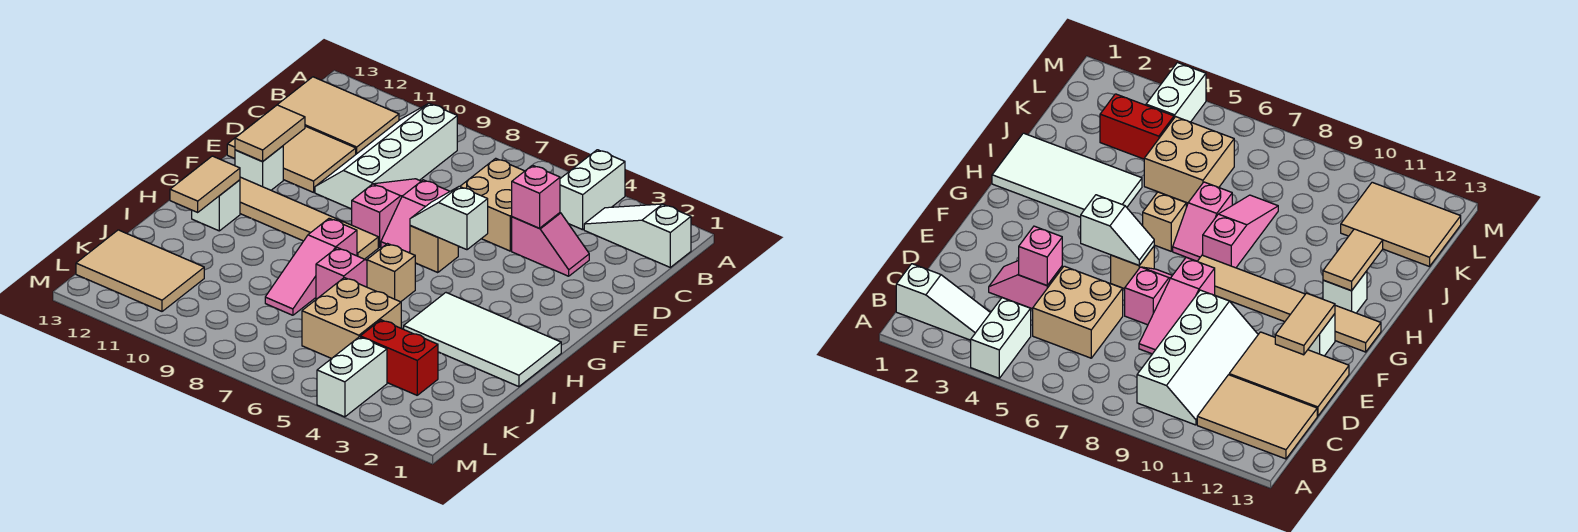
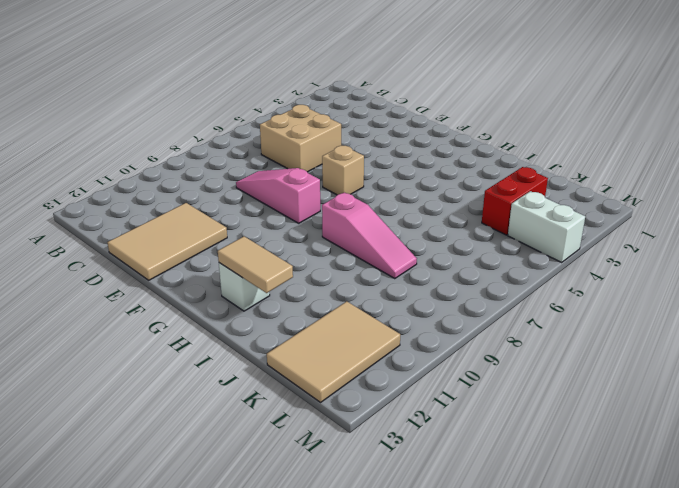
none -> white 1x2 brick [560,150,625,230]
none -> white 1x3 slope [584,204,691,267]
none -> white 2x4 slope [315,103,457,209]

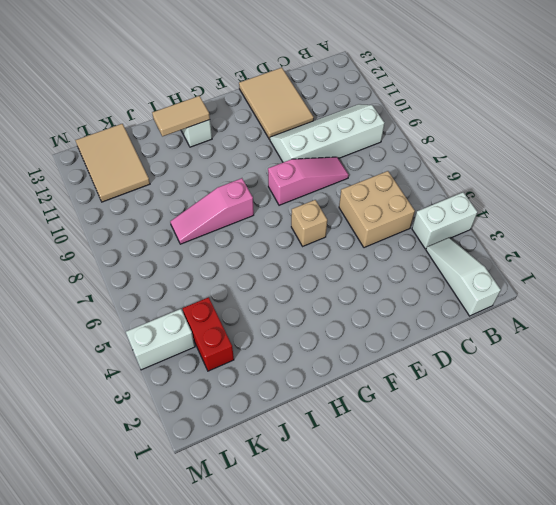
none -> tan 2x3 tile [277,77,399,154]
none -> pink 1x2 slope [512,213,589,276]
none -> pink 1x2 slope [381,180,450,253]

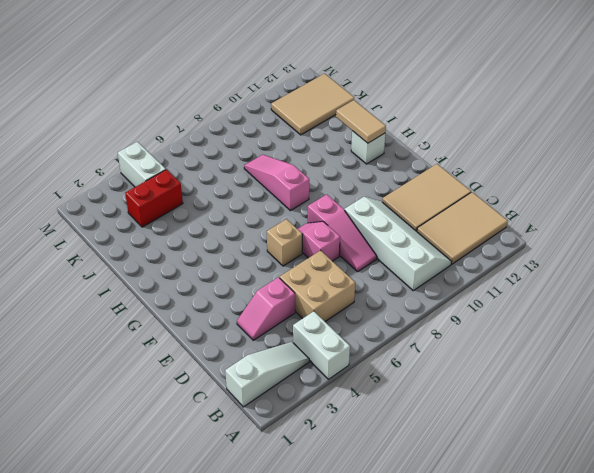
none -> white 1x1 brick [235,146,283,190]
none -> tan 1x6 tile [240,177,378,259]
none -> white 2x4 tile [404,293,561,387]

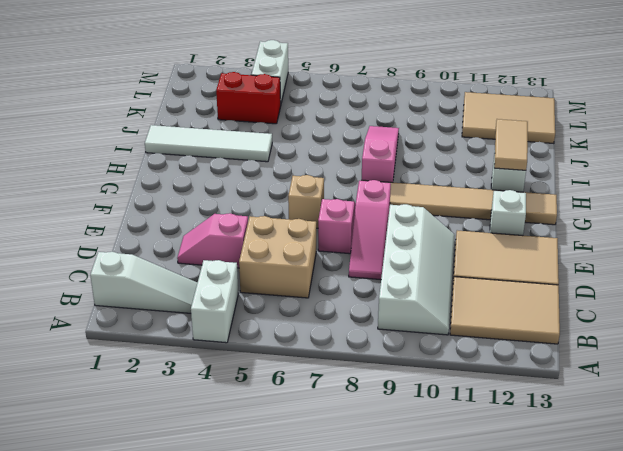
white 1x4 tile [145,125,272,162] -> white 2x4 tile [404,293,561,387]
none -> tan 1x1 brick [367,244,415,302]
none -> pink 1x2 slope [316,248,367,299]
none -> tan 2x2 brick [302,278,401,359]

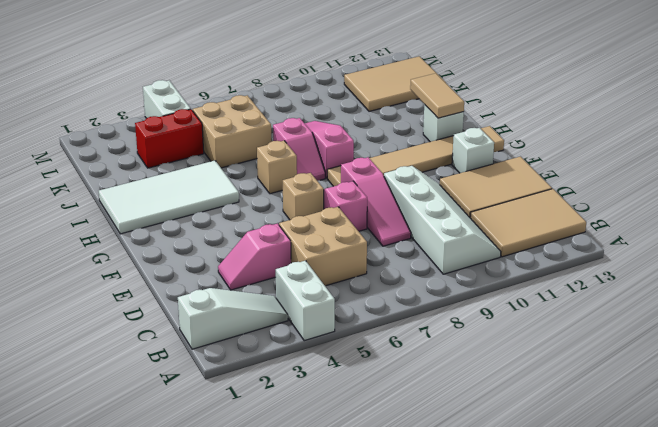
none -> pink 1x1 brick [512,165,560,228]
none -> tan 1x2 tile [235,105,305,162]
none -> white 1x2 slope [410,186,488,250]

